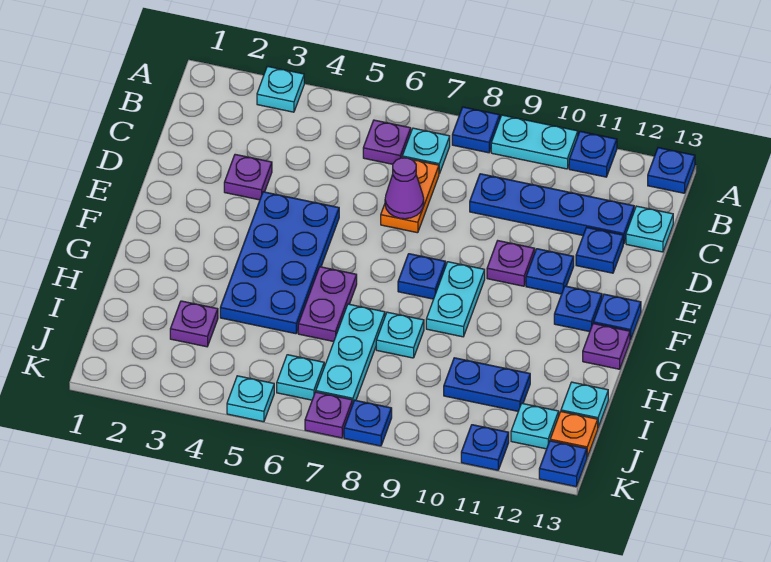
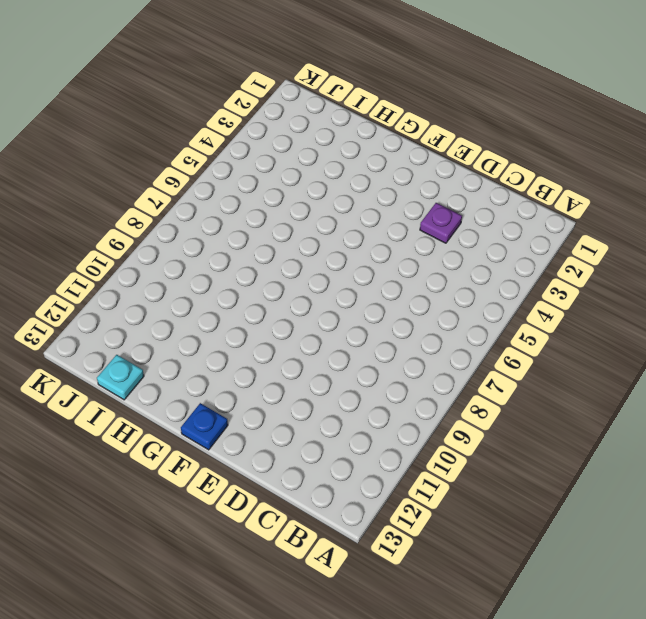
none -> cyan 1x1 plate [257,66,304,112]
none -> blue 1x1 plate [452,107,500,153]
none -> cyan 1x2 plate [491,115,578,169]
none -> blue 1x1 plate [569,131,617,177]

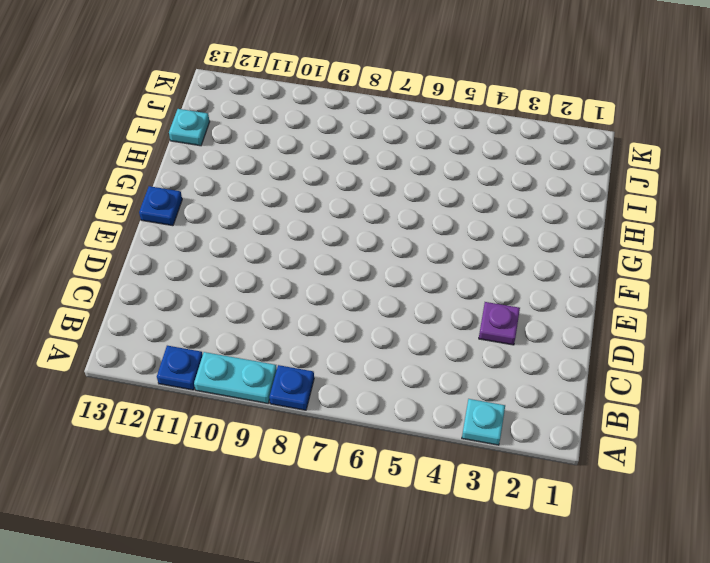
none -> blue 1x1 plate [648,148,695,193]
none -> purple 1x1 plate [363,120,411,164]
none -> cyan 1x1 plate [402,128,450,174]
none -> orange 1x2 plate [381,160,439,233]

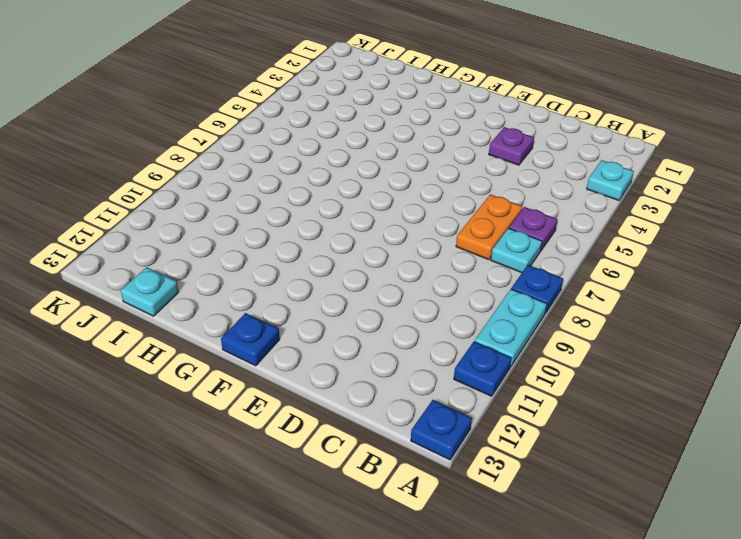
orange 1x2 plate [456,194,523,260] -> orange 1x2 plate turned to [381,160,439,233]
none -> blue 1x4 plate [470,174,634,244]
none -> cyan 1x1 plate [626,206,673,252]
none -> blue 1x1 plate [576,227,623,273]
none -> blue 2x4 plate [220,192,339,334]

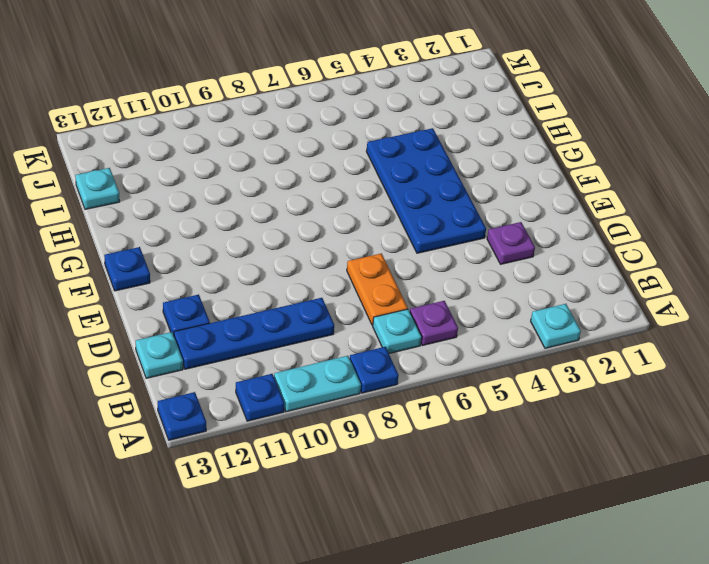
none -> purple 1x1 plate [487,241,535,286]
none -> blue 1x1 plate [526,249,574,294]
none -> blue 1x1 plate [398,254,446,299]
none -> cyan 1x2 plate [426,262,485,337]

